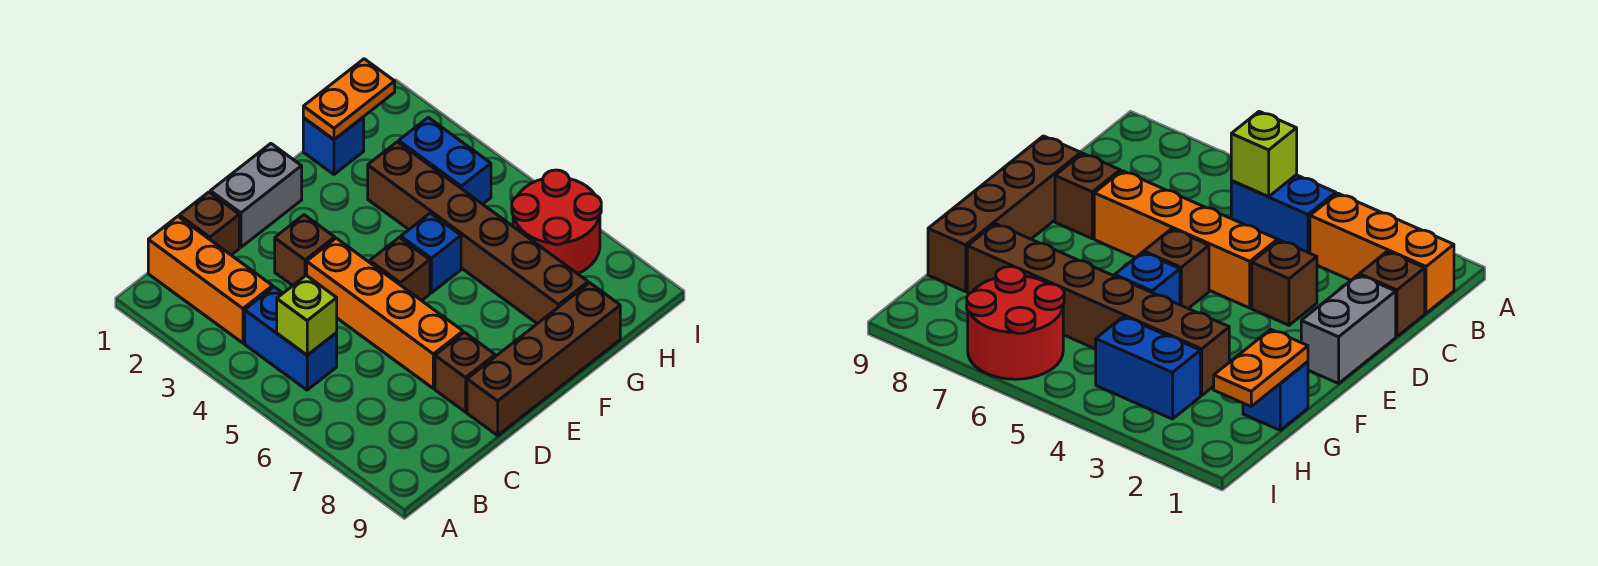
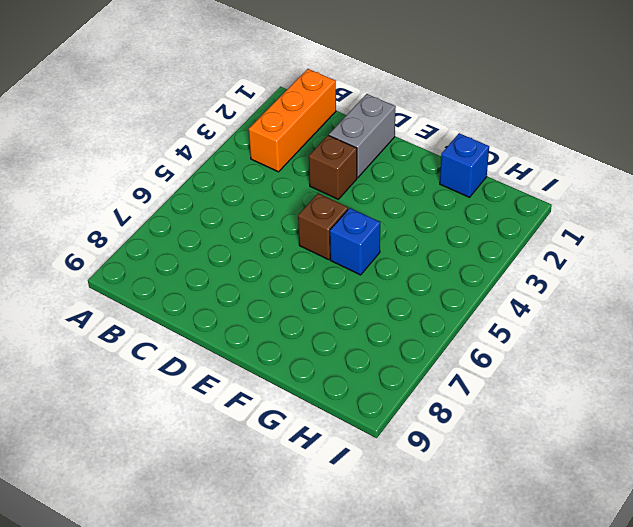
grey 1x2 brick [329,94,396,178] -> grey 1x2 brick turned to [210,144,302,247]
none -> blue 1x2 brick [245,287,337,390]
none -> brown 1x1 brick [179,192,239,255]
none -> orange 1x4 brick [307,238,463,388]

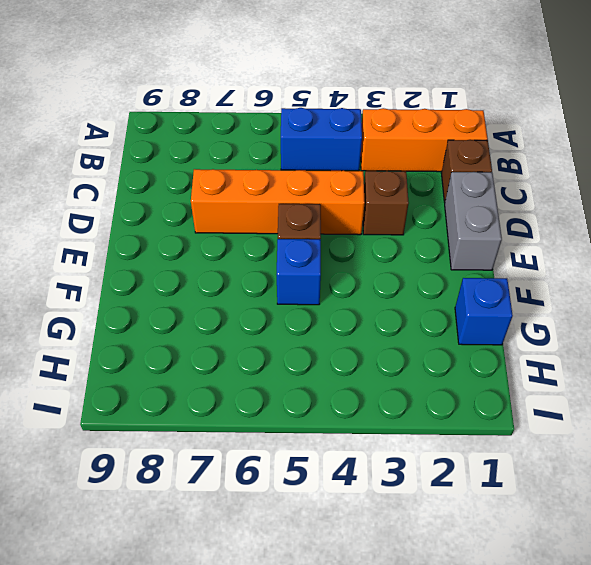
none -> brown 1x1 brick [435,332,495,412]
none -> brown 1x4 brick [467,283,620,435]
none -> brown 1x6 brick [368,142,588,324]

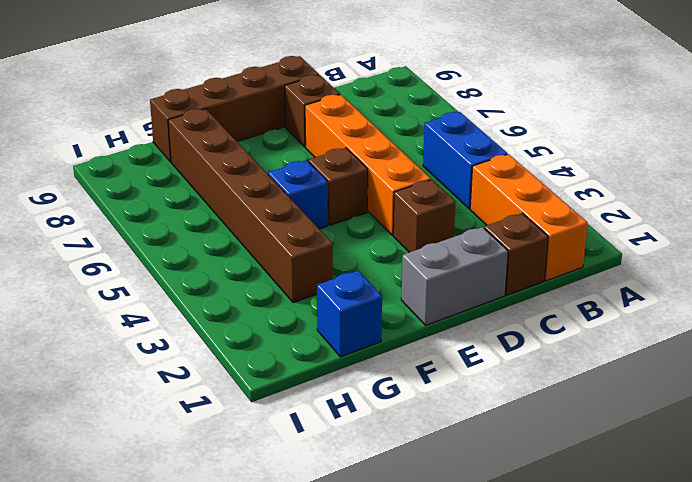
none -> blue 1x2 brick [399,117,491,204]
none -> red 2x2 round brick [512,170,601,274]
none -> lime 1x1 brick [277,275,337,355]

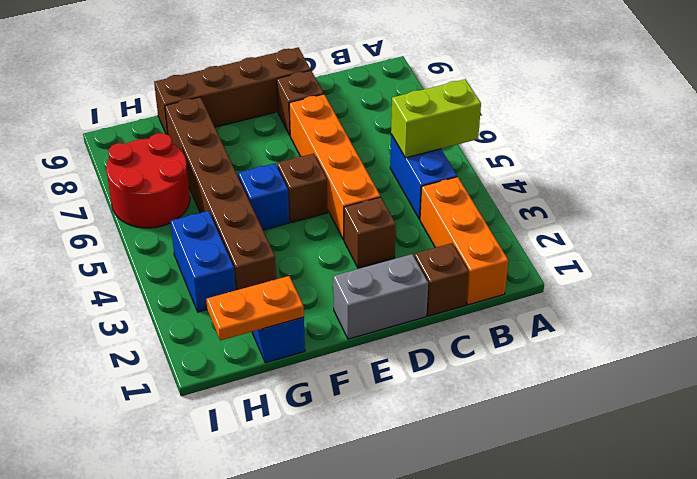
lime 1x2 brick [391,79,481,158] -> lime 1x1 brick [277,275,337,355]

